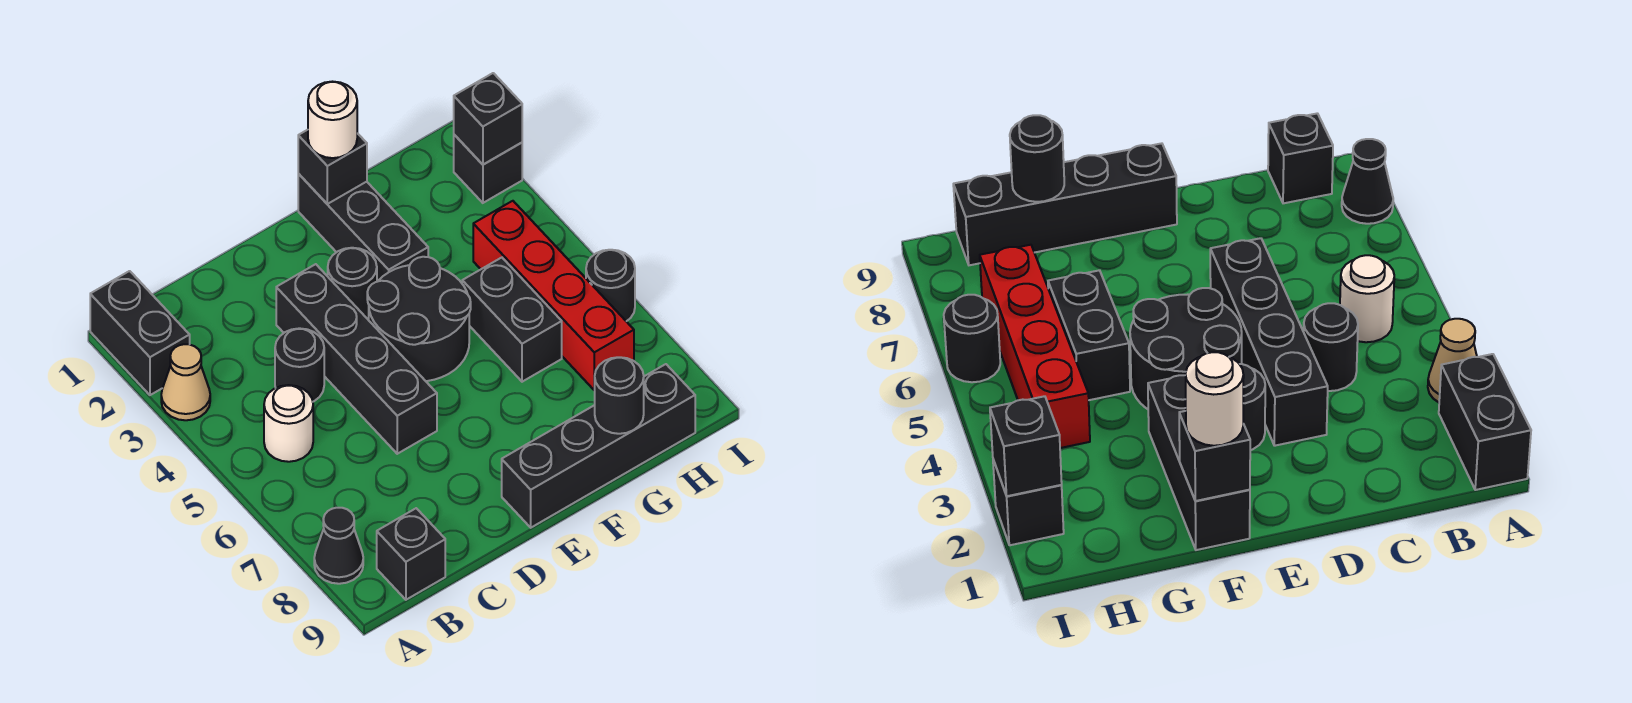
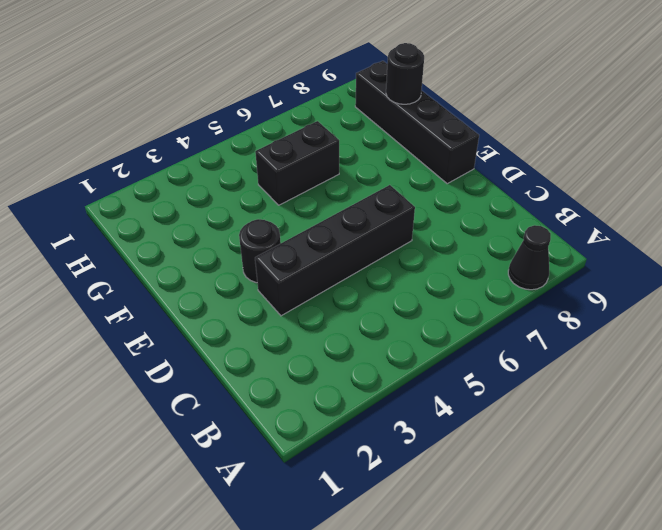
none -> black 1x2 brick [90,271,190,395]
none -> tan 1x1 cone [161,344,210,420]
none -> white 1x1 round brick [264,385,313,462]

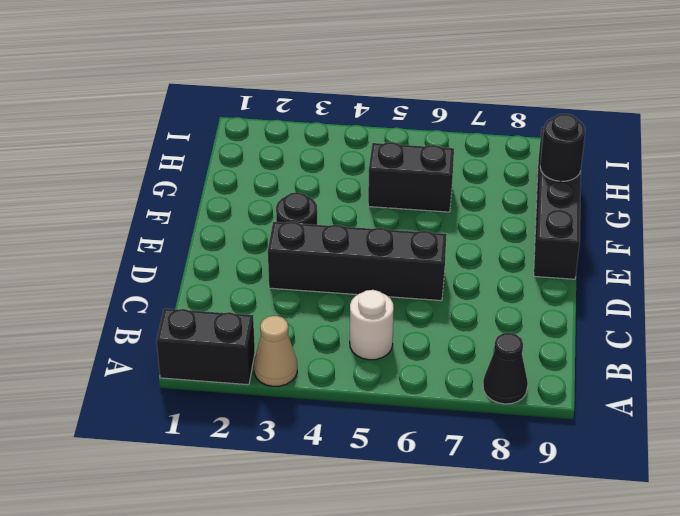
none -> black 1x1 brick [377,508,445,600]
none -> black 1x1 round brick [275,328,324,402]
none -> black 2x2 round brick [367,257,471,381]

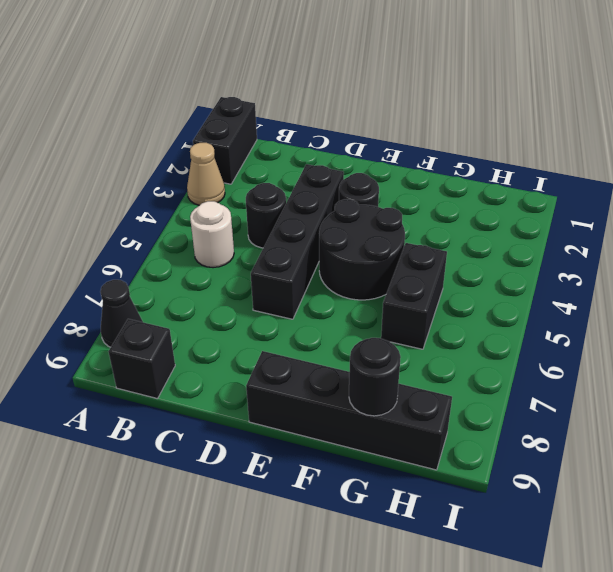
none -> black 1x3 brick [298,174,428,282]
none -> red 1x4 brick [473,201,634,390]
none -> black 1x1 brick [454,135,522,203]

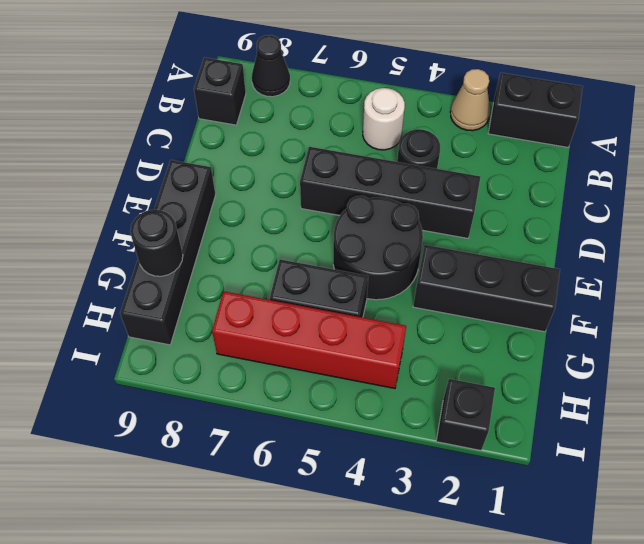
none -> black 1x1 round brick [328,248,377,319]
none -> black 1x1 round brick [586,250,635,321]
none -> black 1x1 brick [298,130,367,204]

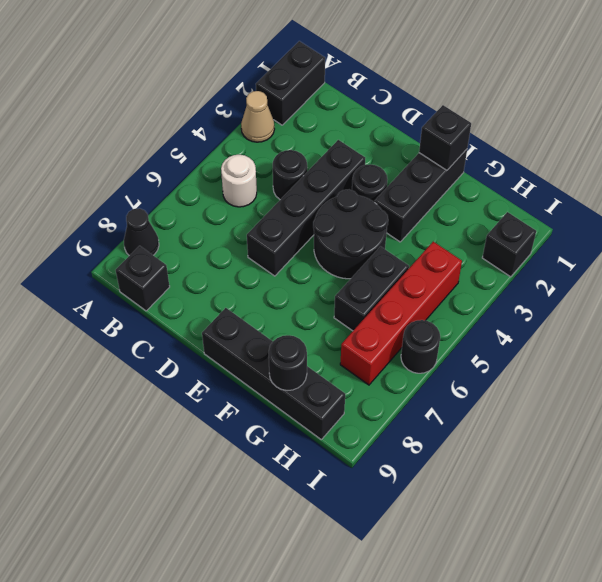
none -> black 1x1 brick [454,73,522,165]
none -> white 1x1 round brick [308,82,357,158]

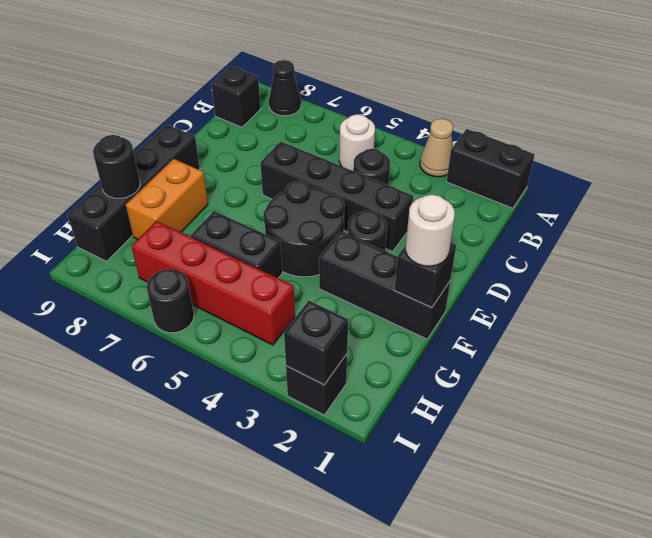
orange 1x2 brick [126,159,208,239] -> none

